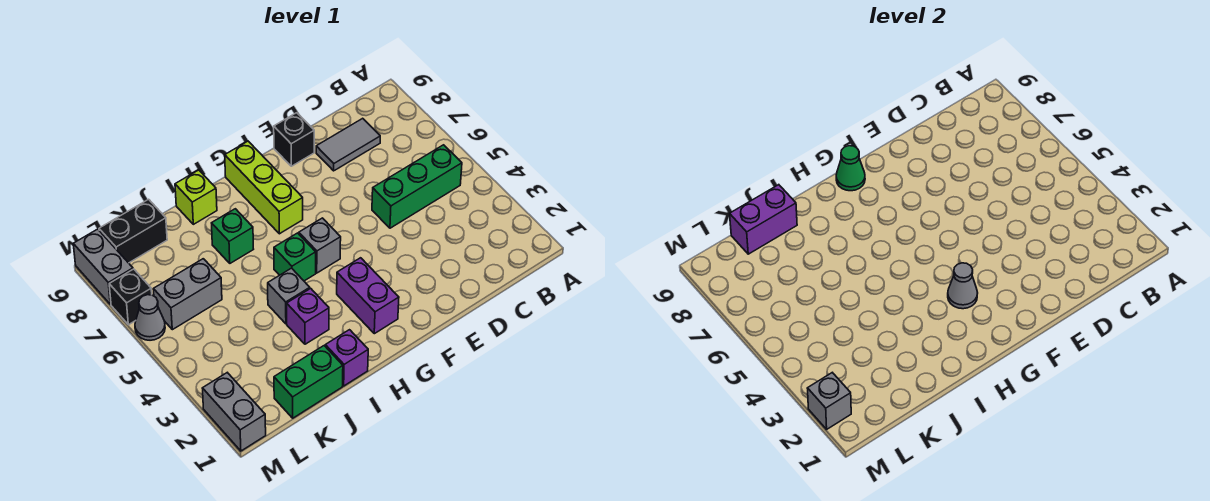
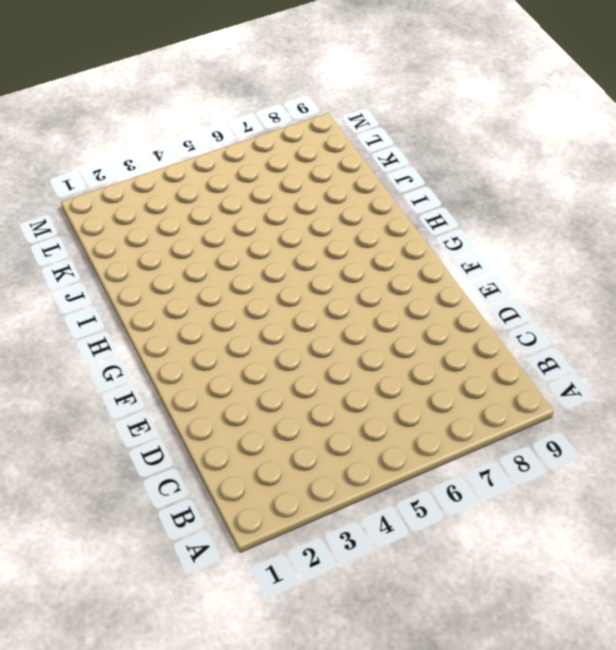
none -> green 1x3 brick [372,145,462,228]
none -> grey 1x2 tile [316,118,380,171]
none -> black 1x1 brick [274,113,314,166]

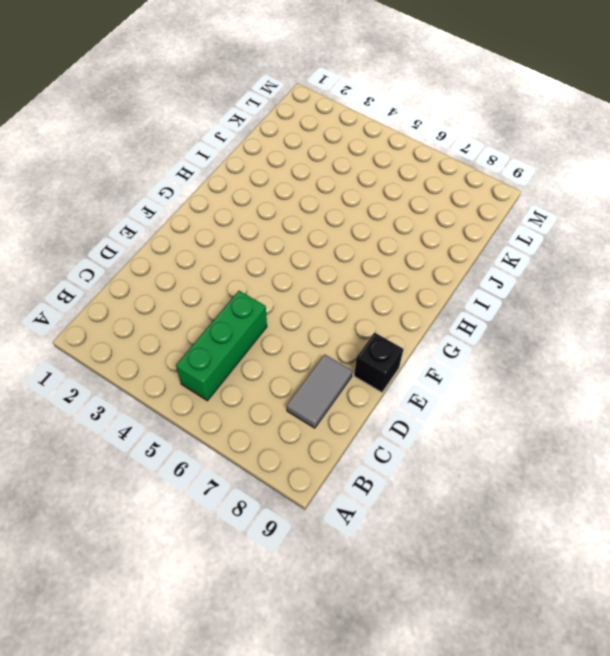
none -> purple 1x2 brick [337,258,399,334]
none -> grey 1x1 brick [299,218,341,273]
none -> lime 1x3 brick [225,141,303,234]

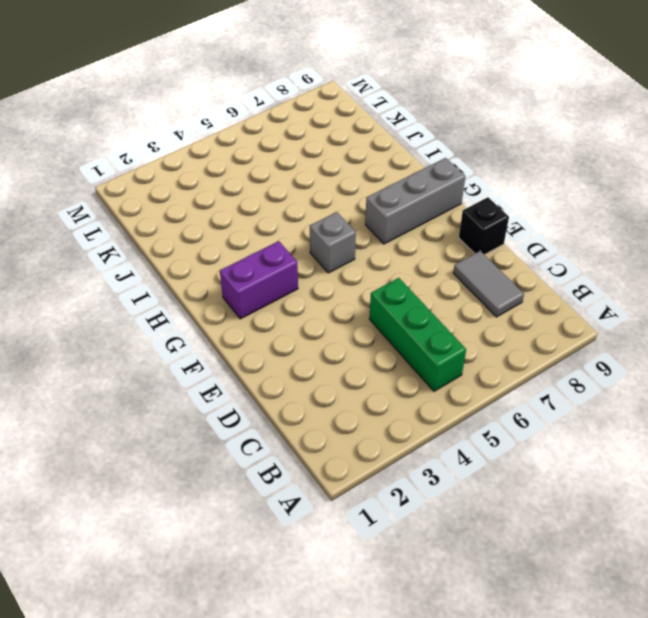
grey 1x3 brick [365,158,466,244] -> lime 1x3 brick [225,141,303,234]
none -> green 1x1 brick [274,233,316,281]
none -> purple 1x1 brick [325,330,368,386]
none -> purple 1x1 brick [287,288,329,344]

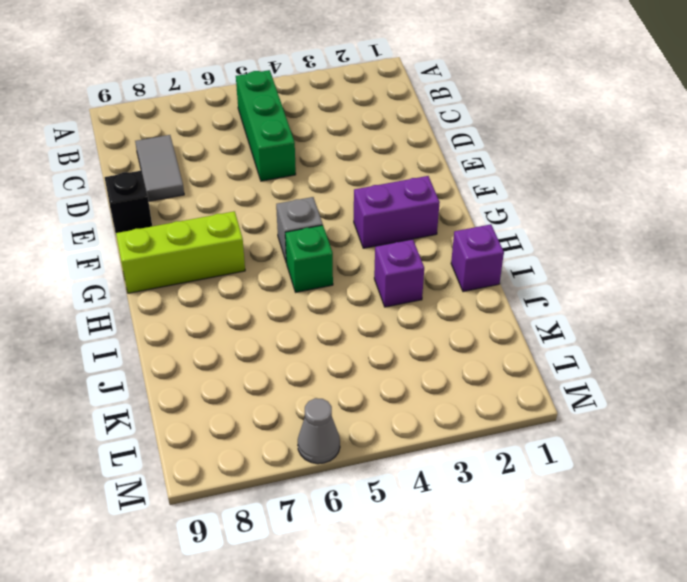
none -> grey 1x1 brick [268,268,310,324]
none -> green 1x1 brick [212,209,253,263]
none -> lime 1x1 brick [175,170,217,224]

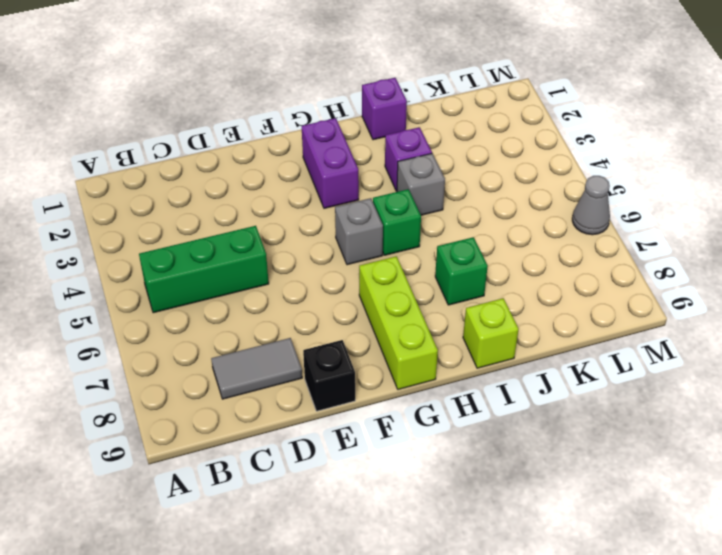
none -> green 1x2 brick [274,346,343,418]
none -> grey 1x2 brick [153,259,222,330]
none -> black 1x2 brick [99,199,167,263]

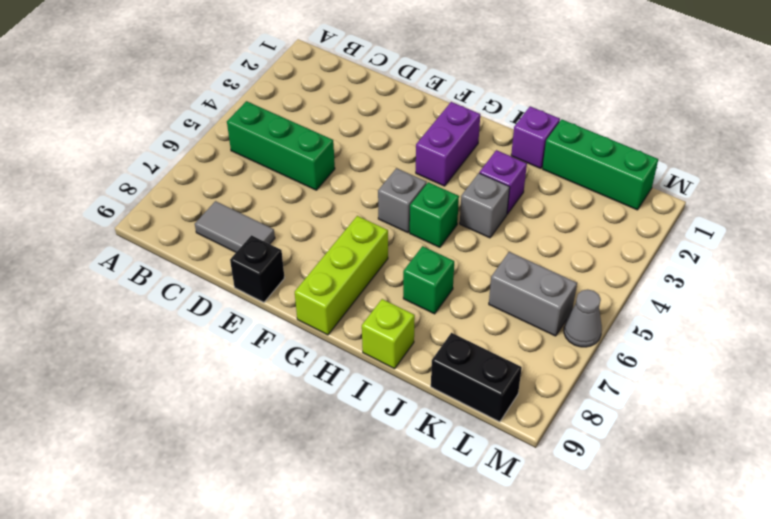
green 1x3 brick [542,119,658,210] -> green 1x2 brick [274,346,343,418]
none -> grey 1x2 brick [202,373,266,451]
none -> black 1x1 brick [109,269,152,325]
none -> grey 1x2 brick [73,229,133,304]

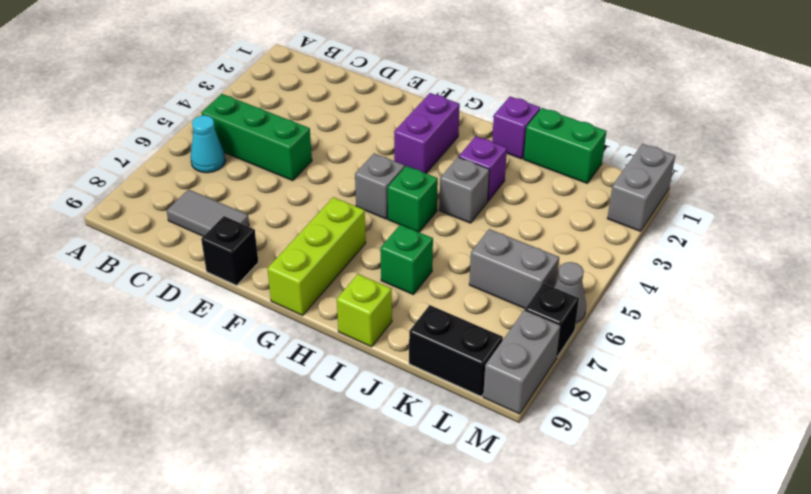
cyan 1x1 cone [190,115,226,173] -> none
none -> grey 1x1 cone [948,263,978,309]
none -> green 1x1 cone [836,146,865,191]
none -> purple 1x2 brick [730,185,797,254]

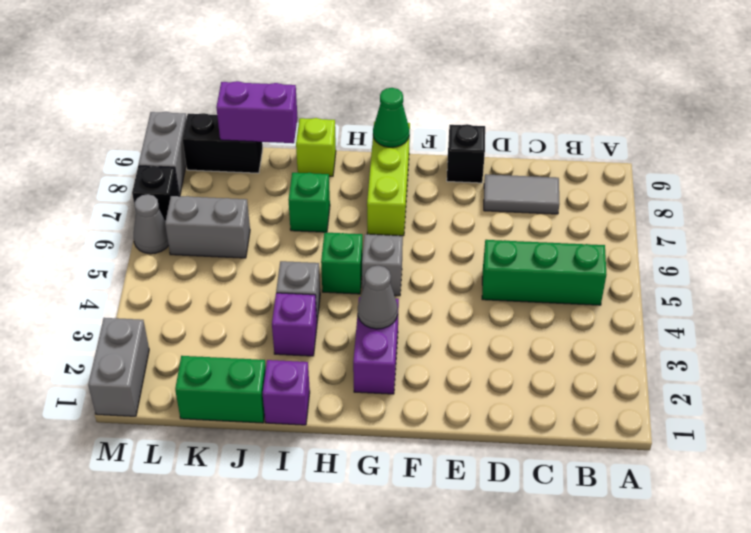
none -> grey 1x1 brick [807,373,851,429]

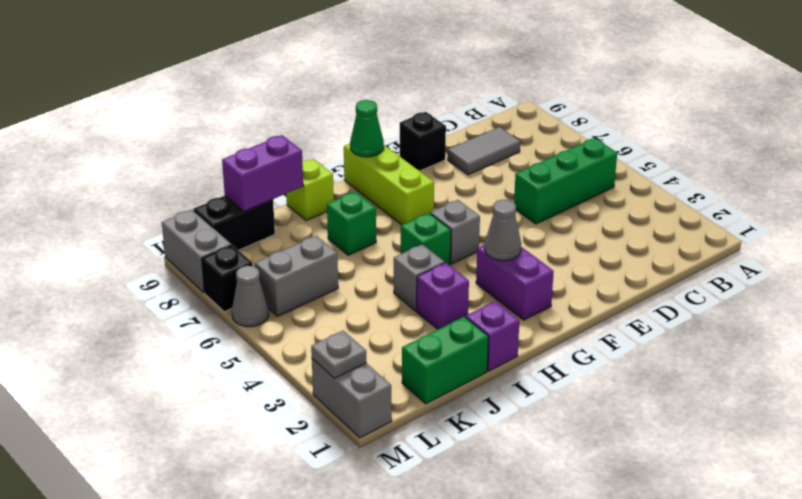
grey 1x1 plate [311,331,367,378] -> grey 1x1 brick [807,373,851,429]

